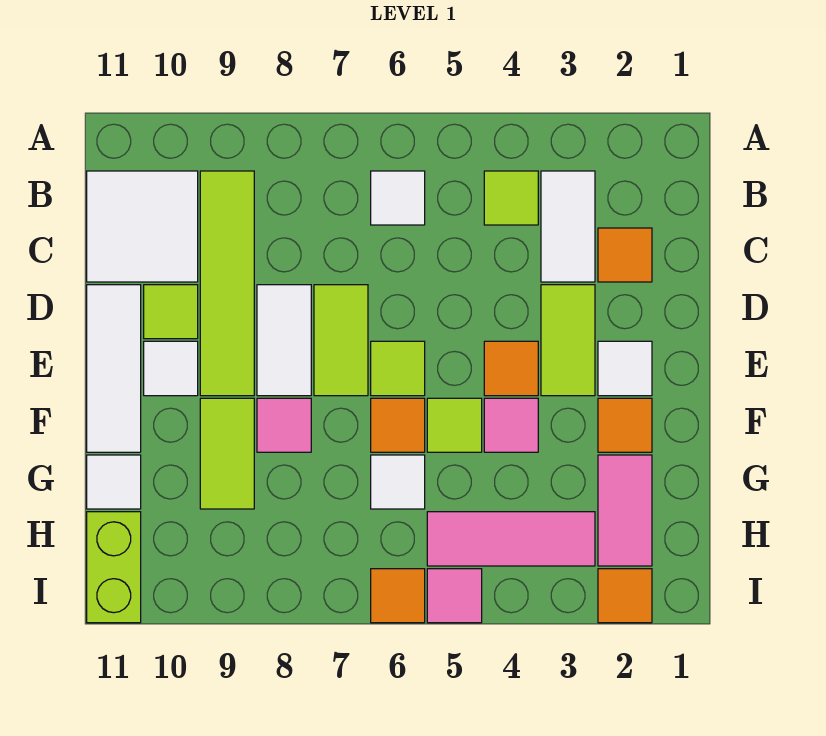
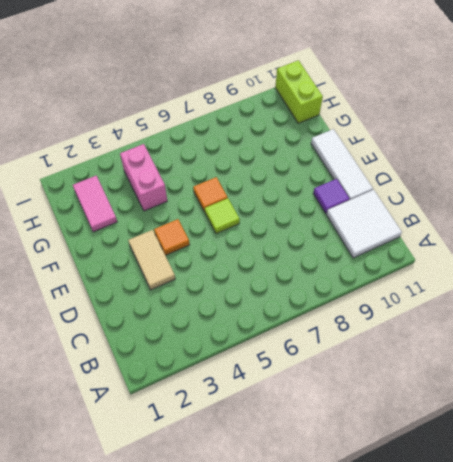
tan 1x2 tile [128,230,175,290] -> lime 1x2 tile [541,285,595,396]
purple 1x1 tile [313,179,350,213] -> lime 1x1 tile [144,285,198,339]
pink 1x2 brick [120,144,167,211] -> pink 1x3 tile [427,512,595,566]
none -> white 1x2 tile [541,171,595,282]
none -> lime 1x1 tile [484,171,538,225]
none -> white 1x1 tile [371,171,425,225]

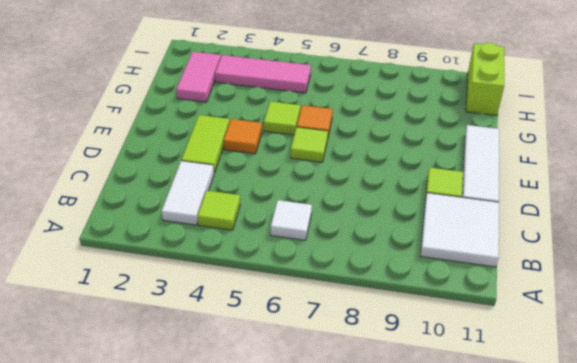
none -> lime 1x4 tile [200,171,254,396]
none -> orange 1x1 tile [598,228,652,282]
none -> lime 1x2 tile [314,285,368,396]

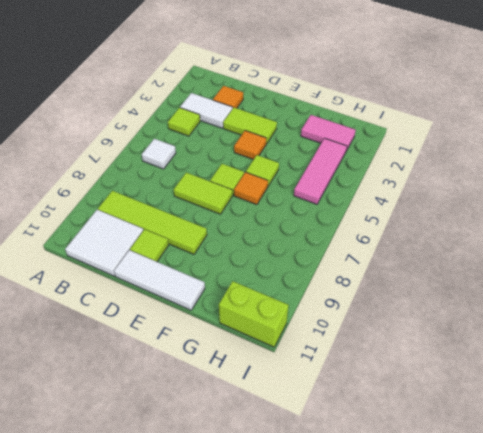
none -> white 1x2 tile [257,285,311,396]
none -> white 1x1 tile [598,341,652,396]
none -> white 1x1 tile [144,341,198,396]

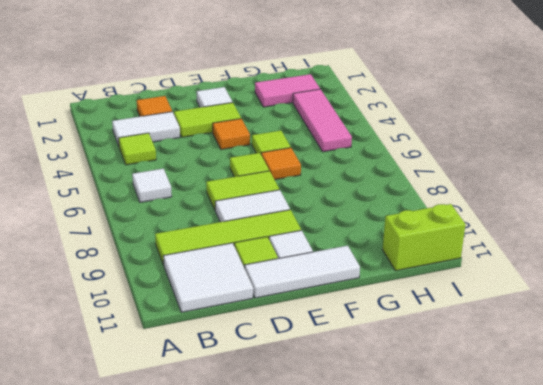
none -> orange 1x1 tile [598,398,652,452]
none -> pink 1x1 tile [484,398,538,452]
none -> pink 1x1 tile [257,398,311,452]

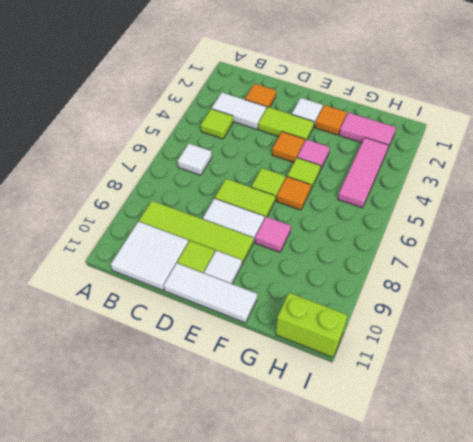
none -> lime 1x2 tile [200,398,254,509]
none -> white 1x1 tile [371,455,425,509]
none -> white 1x1 tile [87,455,141,509]

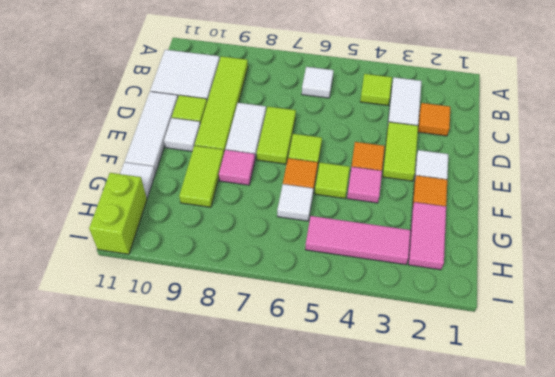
none -> orange 1x1 tile [598,569,652,623]
none -> pink 1x1 tile [427,569,482,623]
none -> orange 1x1 tile [371,569,425,623]

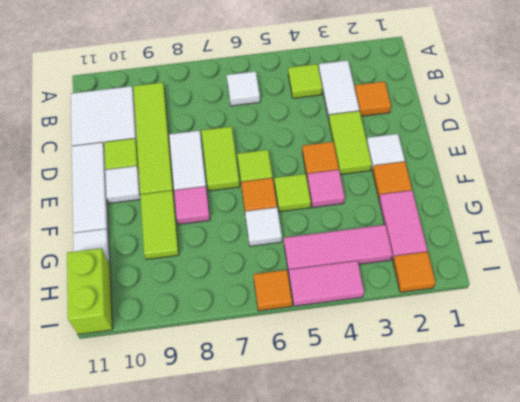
pink 1x2 tile [289,261,364,306] -> pink 1x1 tile [427,569,482,623]

